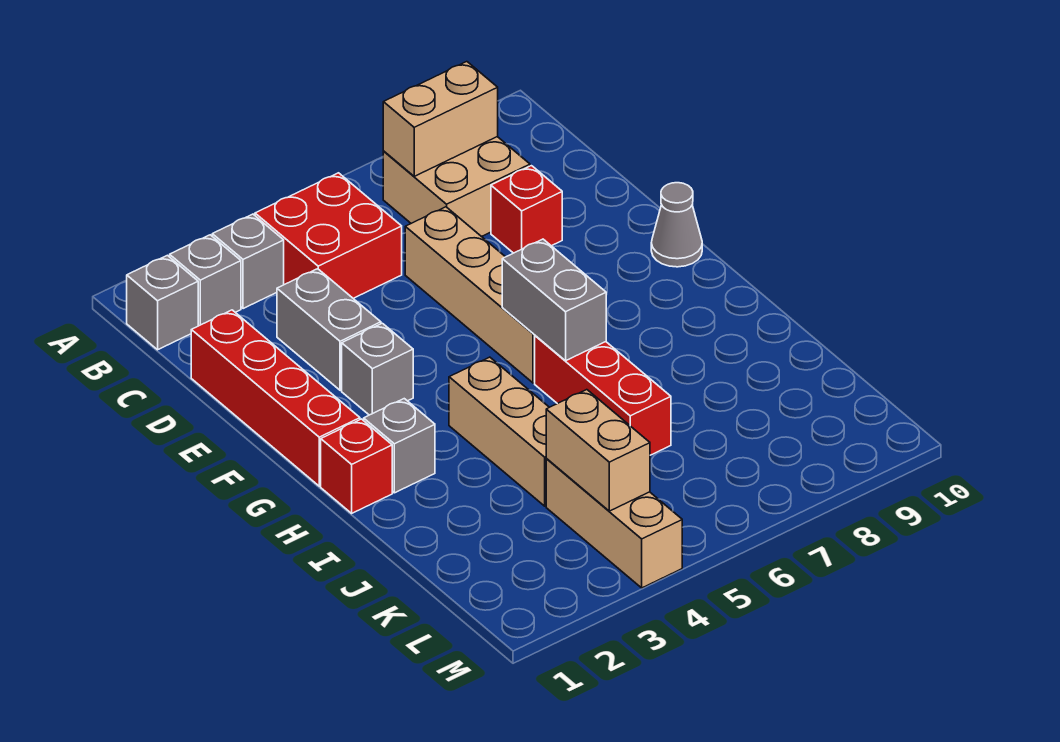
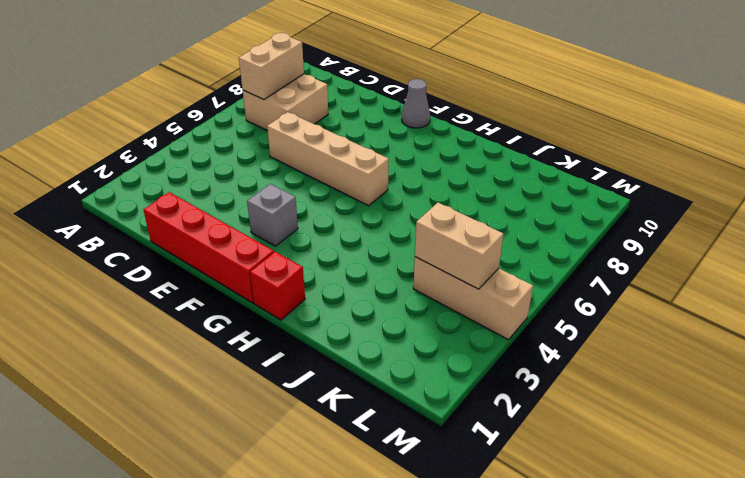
none -> grey 1x1 brick [127,255,198,350]
none -> grey 1x1 brick [170,235,241,326]
none -> grey 1x1 brick [212,214,284,309]

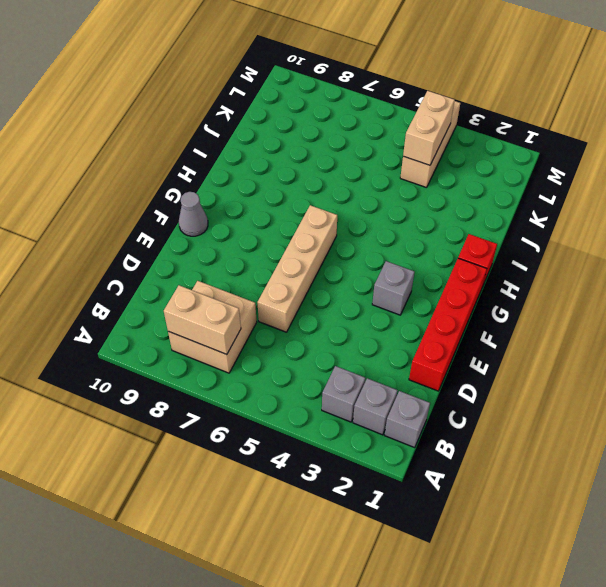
none -> red 2x2 brick [255,173,402,298]
none -> grey 1x2 brick [277,269,381,390]
none -> red 1x1 brick [491,166,562,253]

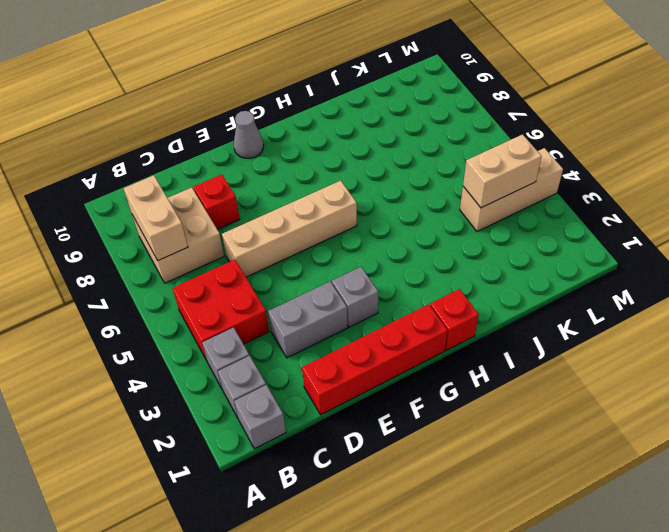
none -> grey 1x1 brick [364,399,435,493]
none -> tan 1x3 brick [449,357,549,506]
none -> red 1x3 brick [535,336,671,455]

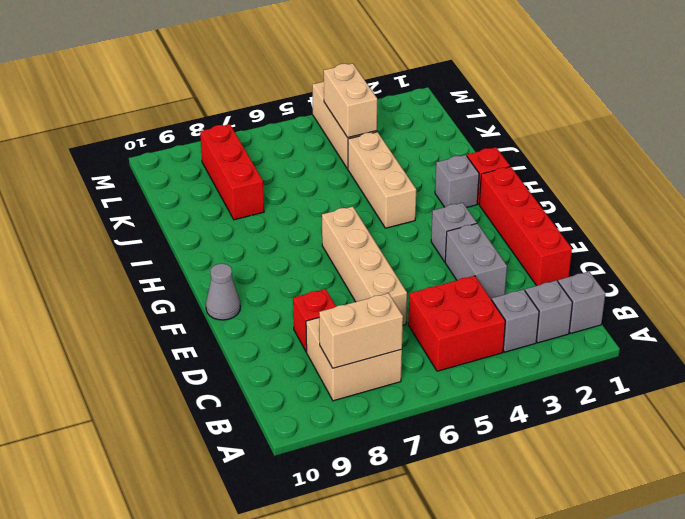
red 1x3 brick [200,124,264,220] -> red 1x3 brick moved to [535,336,671,455]
none -> grey 1x2 brick [502,239,606,361]

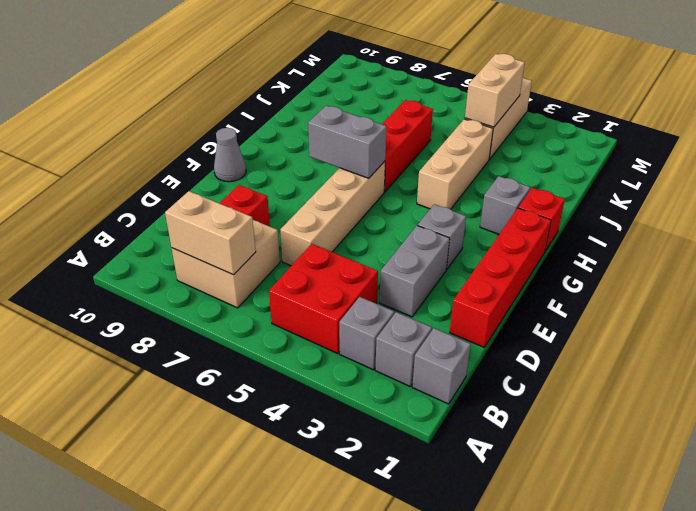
grey 1x2 brick [308,105,387,178] -> grey 1x2 brick turned to [502,239,606,361]

